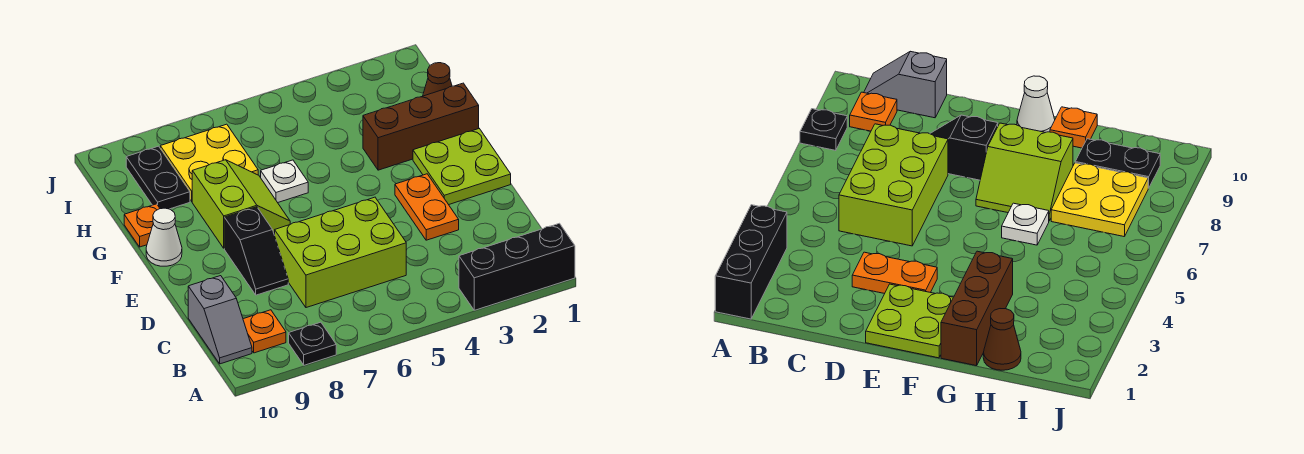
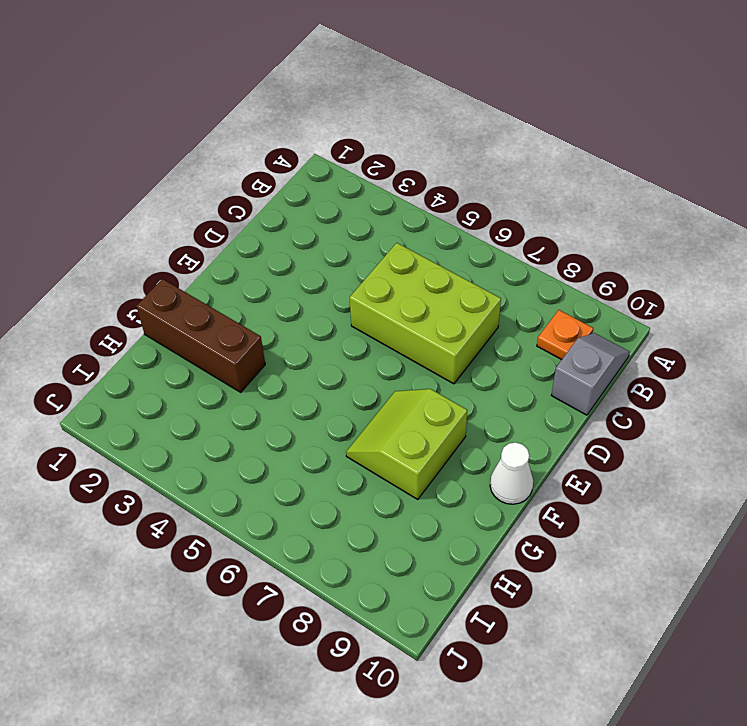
none -> black 1x3 brick [459,223,575,310]
none -> black 1x1 plate [289,322,336,365]
none -> orange 1x2 plate [395,174,459,240]

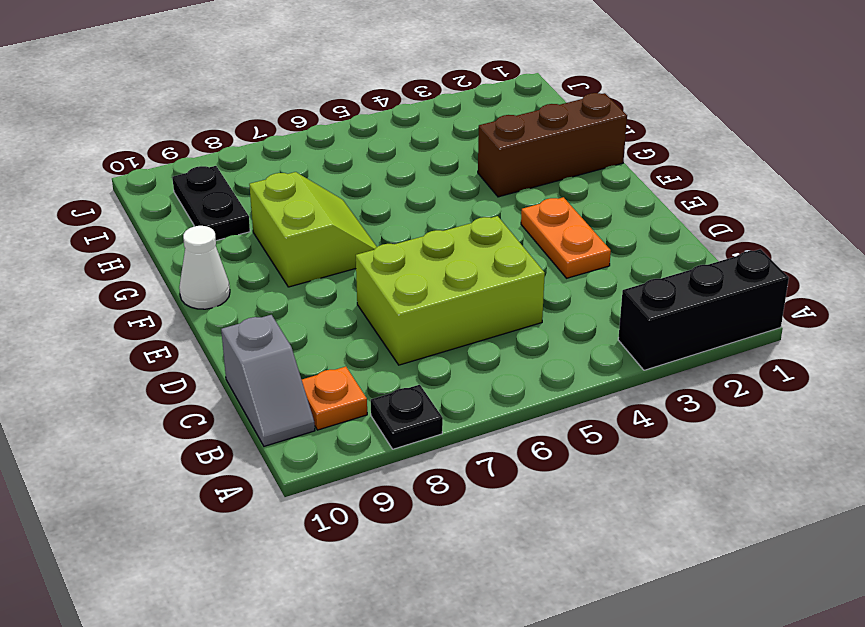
none -> black 1x2 slope [224,207,288,295]
none -> lime 2x2 plate [413,129,511,205]
none -> white 1x1 plate [261,160,308,203]

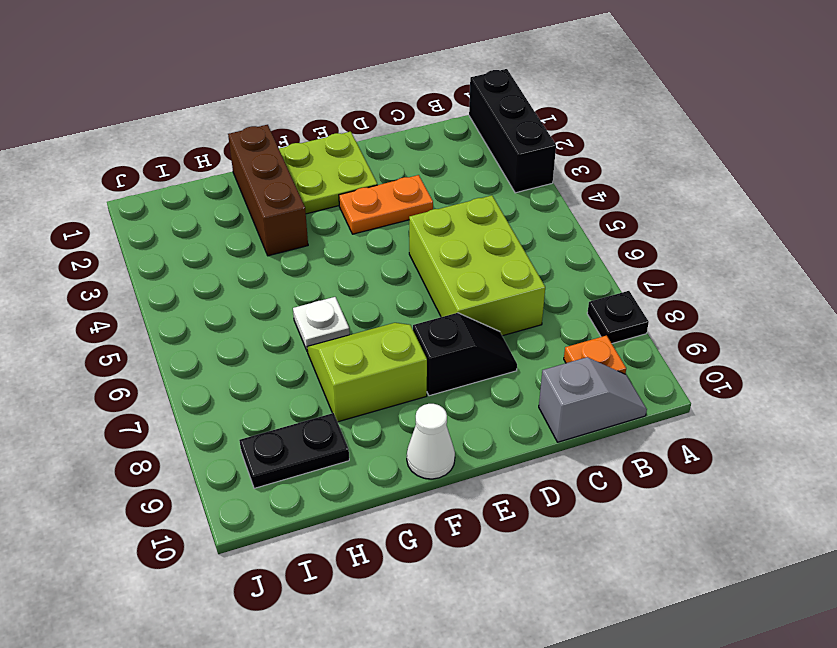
none -> orange 1x1 plate [124,204,160,247]
none -> brown 1x1 cone [423,63,452,96]
none -> yellow 2x2 plate [160,124,258,201]

